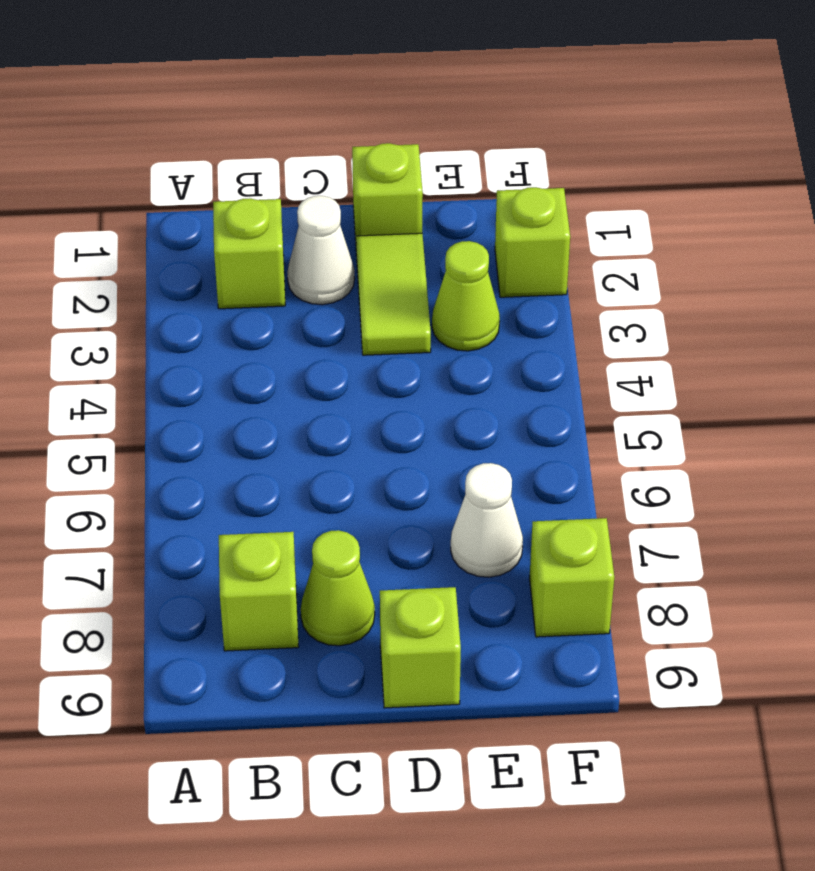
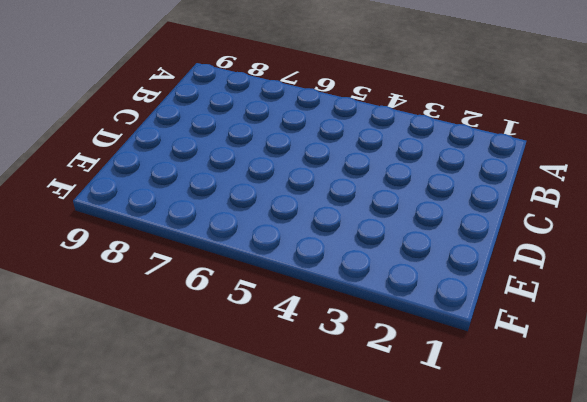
none -> lime 1x1 brick [213,198,285,309]
none -> lime 1x1 brick [219,532,299,651]

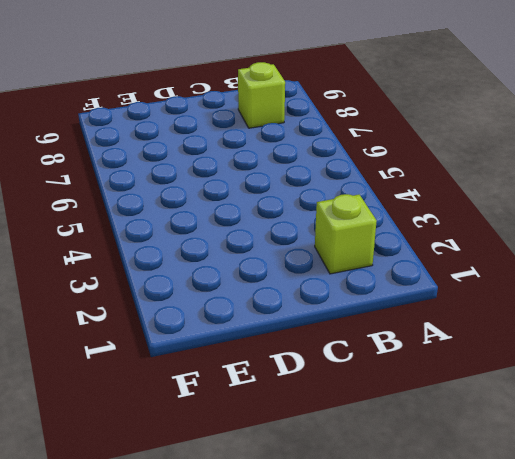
none -> white 1x1 cone [288,196,355,305]
none -> lime 1x1 cone [301,530,375,646]

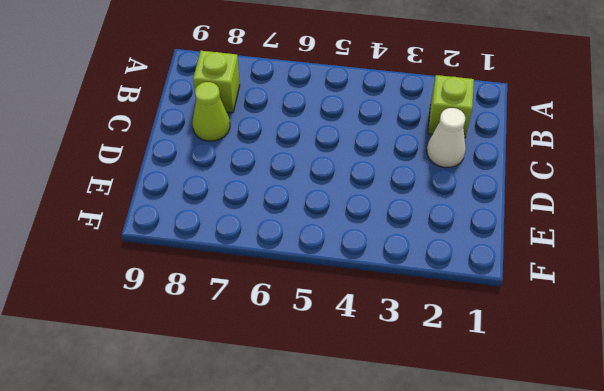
none -> lime 1x1 brick [352,143,423,240]
none -> lime 1x2 tile [356,233,431,355]

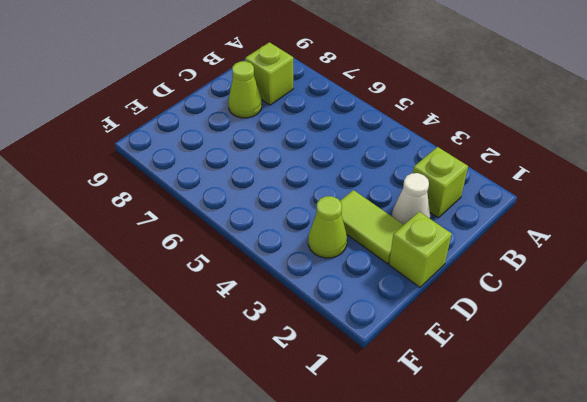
none -> lime 1x1 brick [380,587,461,708]
none -> white 1x1 cone [451,463,523,577]

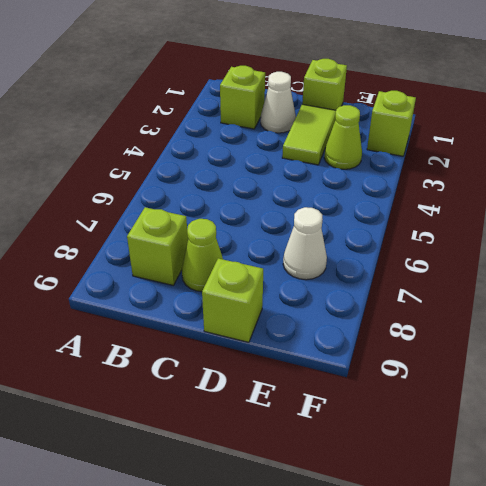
none -> lime 1x1 brick [529,518,614,637]

